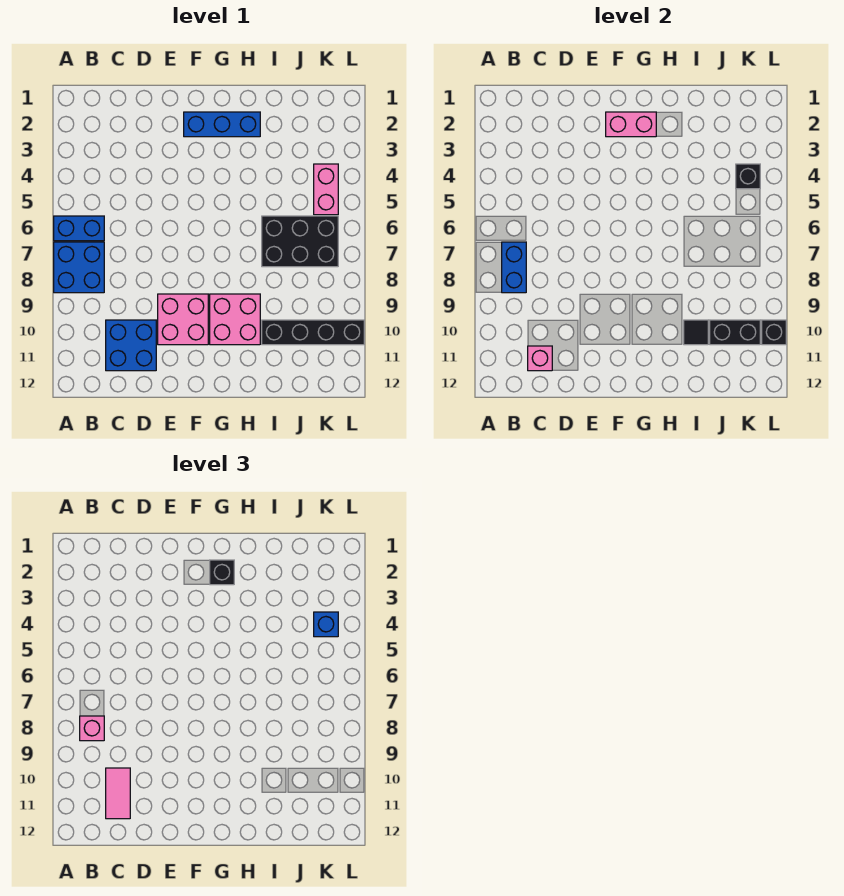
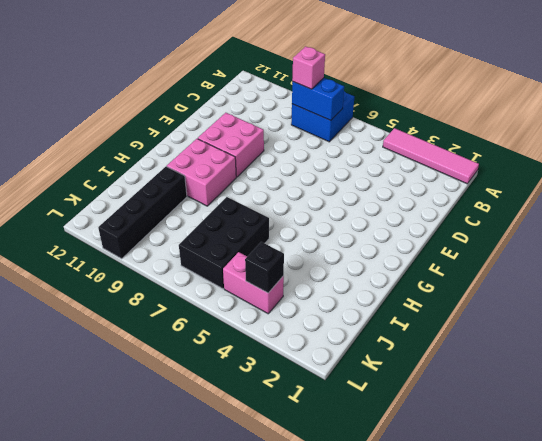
pink 1x4 tile [383,128,479,184] -> none
none -> blue 1x2 brick [54,216,104,241]
none -> blue 2x2 brick [106,320,156,371]
none -> blue 1x3 brick [184,112,260,137]

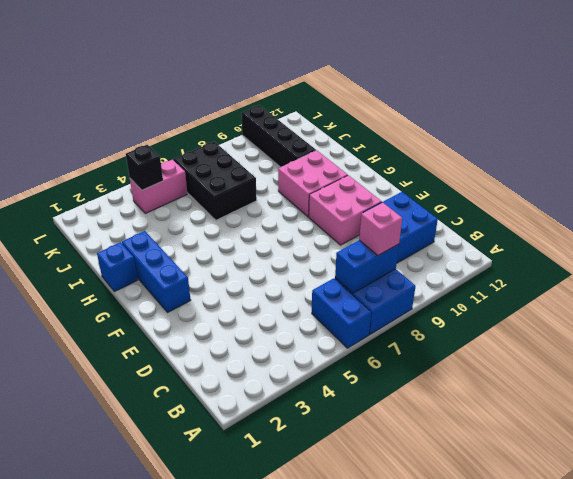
blue 1x1 brick [97,242,138,292] -> blue 1x1 brick moved to [314,612,338,637]
none -> pink 1x1 brick [528,346,552,371]
none -> pink 1x2 brick [606,112,656,137]
none -> black 1x1 tile [684,320,708,345]

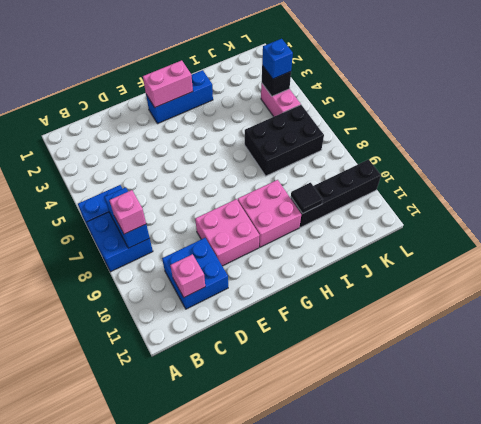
none -> black 1x2 brick [710,320,760,345]
none -> black 1x1 brick [762,320,786,345]
none -> pink 1x2 tile [106,768,130,819]

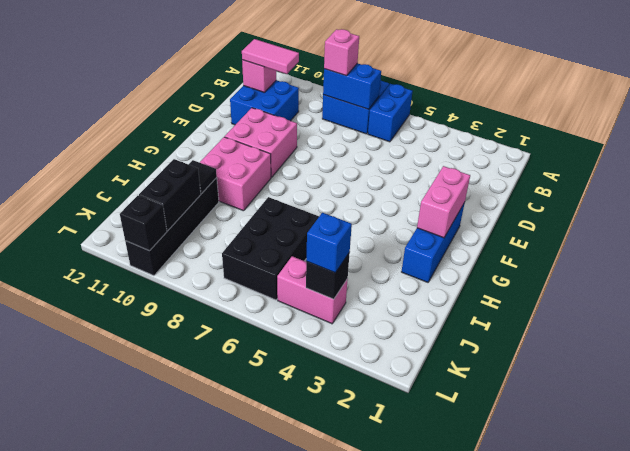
none -> black 1x1 brick [210,560,234,585]

